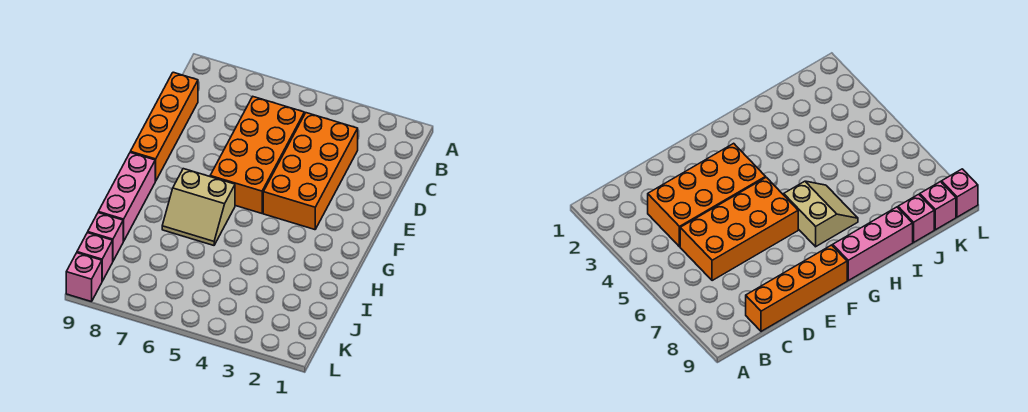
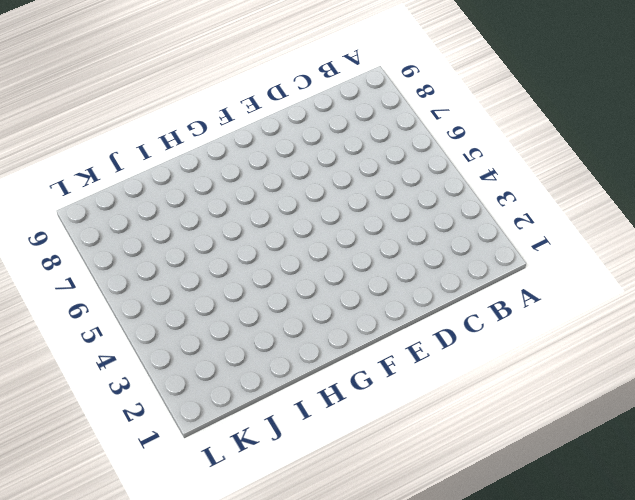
none -> orange 2x4 brick [263,113,358,230]
none -> orange 2x4 brick [210,97,304,213]

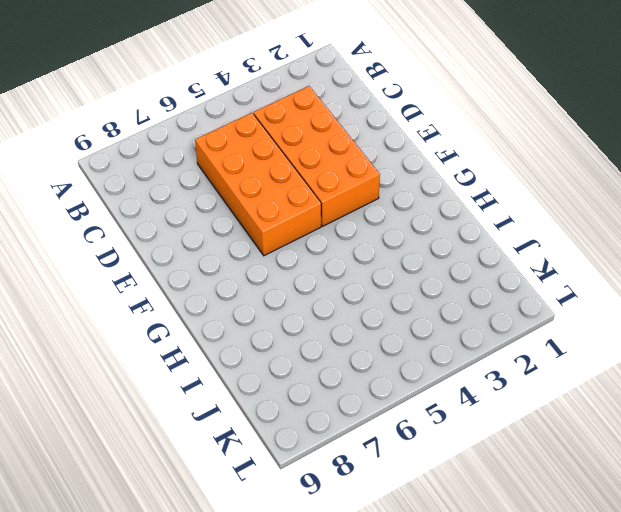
none -> orange 1x4 brick [130,72,198,181]
none -> tan 2x2 slope [162,169,235,245]

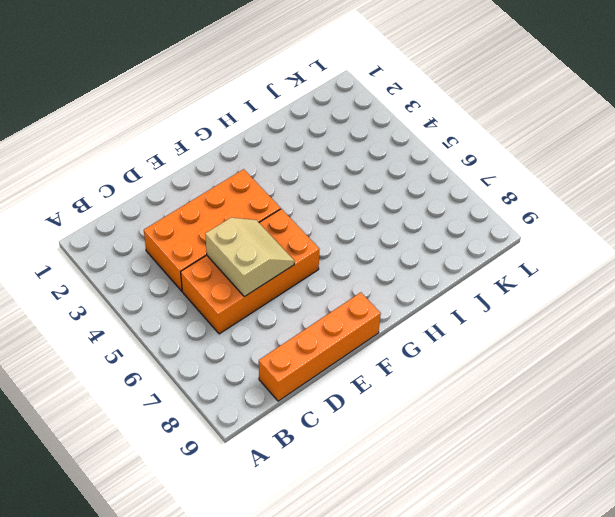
tan 2x2 slope [205,218,294,297] -> tan 2x2 slope moved to [162,169,235,245]
none -> pink 1x3 brick [98,153,155,241]
none -> pink 1x1 brick [88,213,123,261]

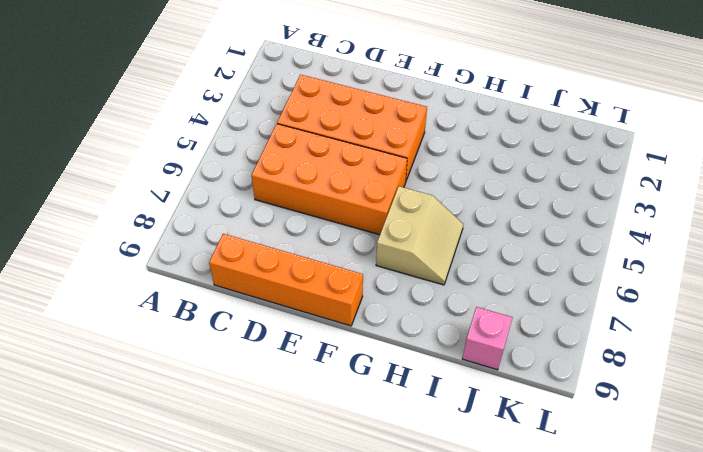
none -> pink 1x3 brick [98,153,155,241]
none -> pink 1x1 brick [77,233,113,281]

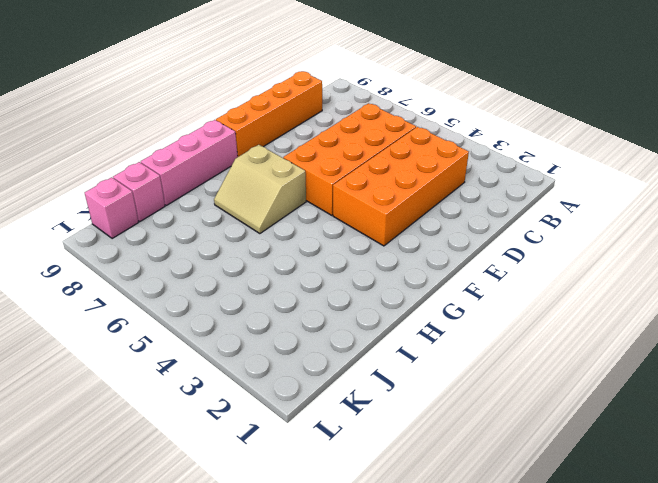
none -> pink 1x1 brick [66,253,102,302]

